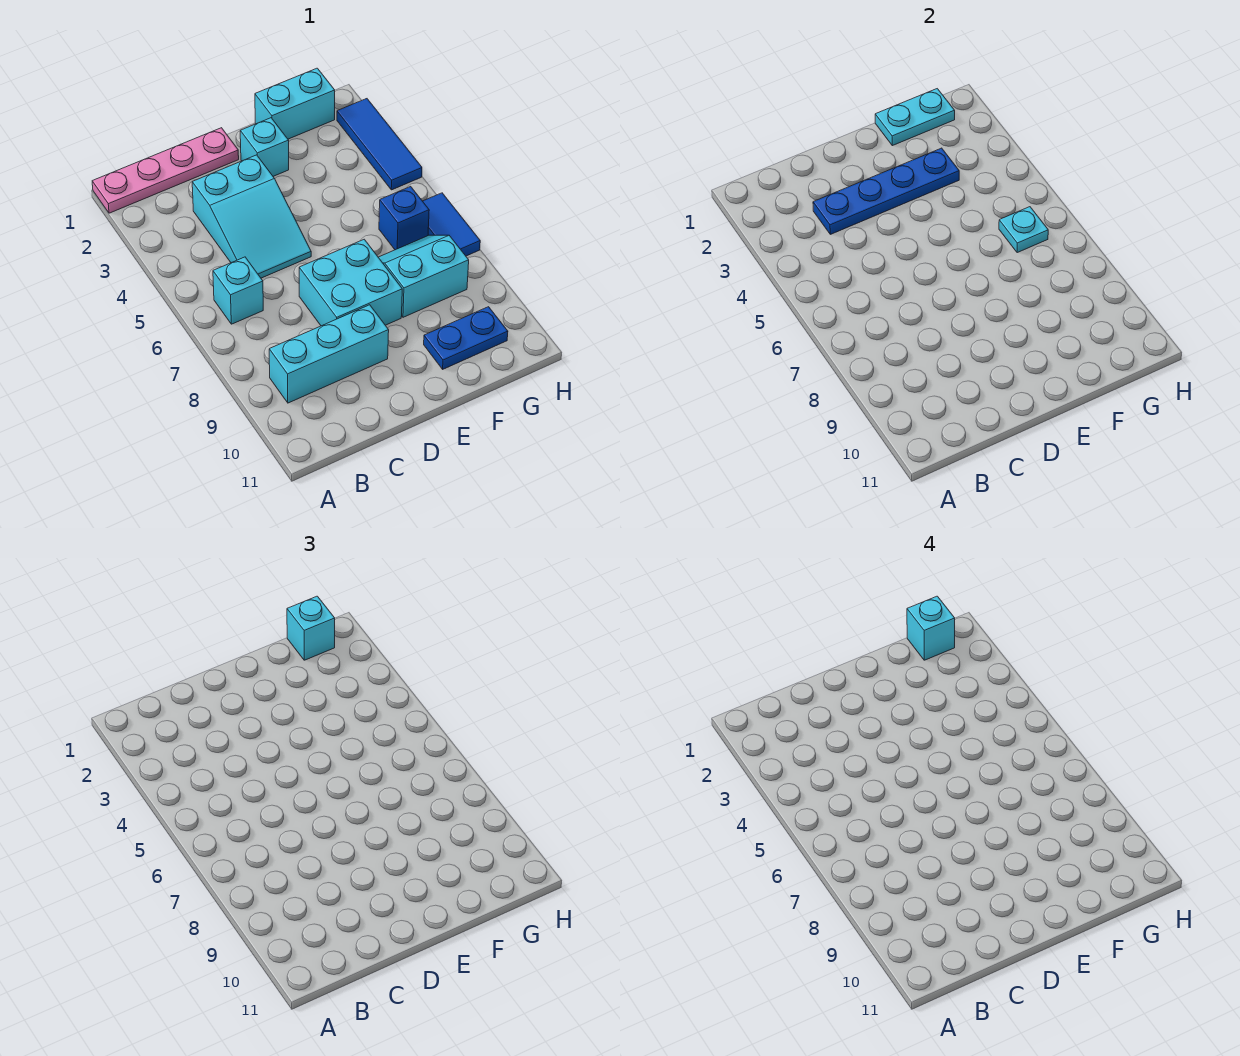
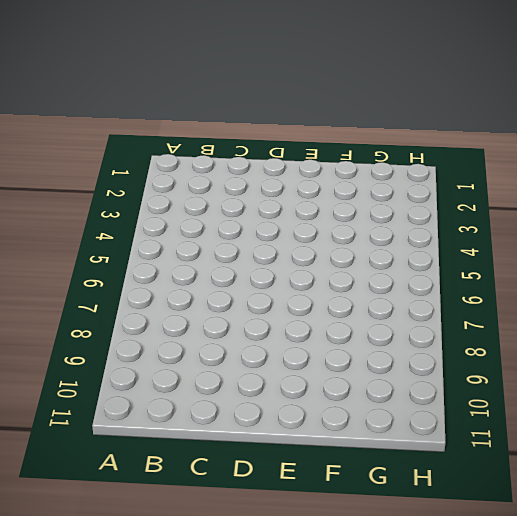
none -> pink 1x4 plate [92,128,239,213]
none -> cyan 1x1 brick [213,257,263,324]
none -> cyan 1x3 brick [269,305,389,403]

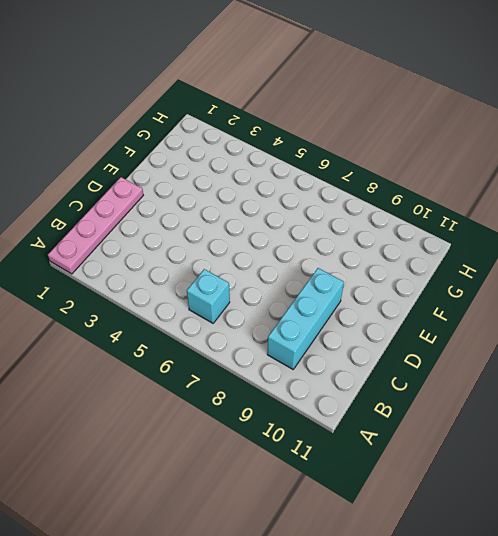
none -> cyan 2x3 slope [192,155,311,278]
none -> cyan 2x2 brick [299,239,402,326]
none -> cyan 1x1 brick [240,118,289,176]

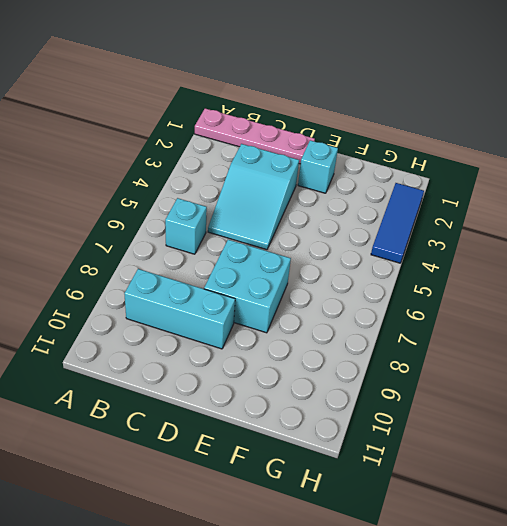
none -> cyan 1x2 brick [255,68,335,139]
none -> cyan 2x2 slope [378,235,469,317]
none -> blue 1x2 plate [424,307,508,369]

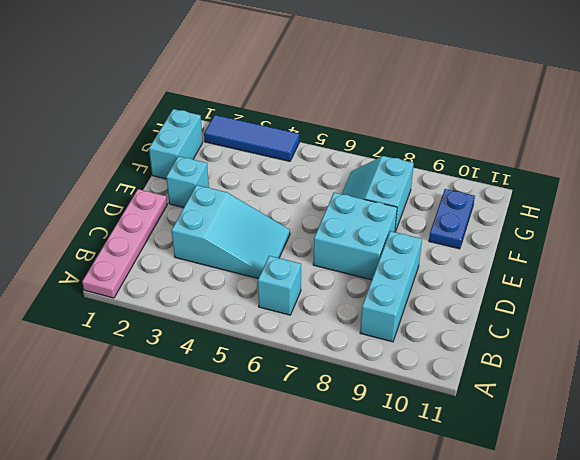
none -> blue 1x1 brick [379,186,429,250]
none -> blue 1x2 tile [423,193,480,256]
none -> blue 1x4 plate [813,148,959,234]

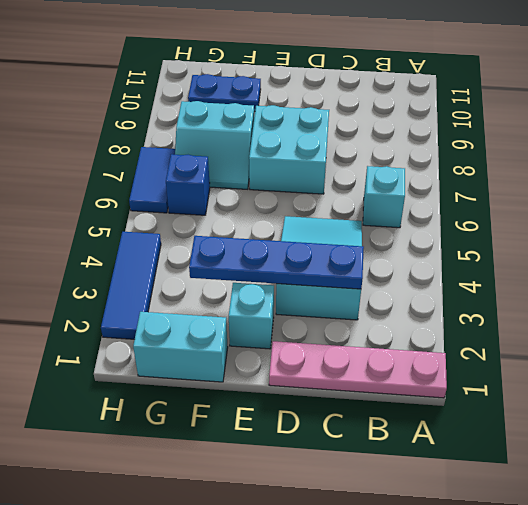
none -> cyan 1x3 brick [269,305,389,403]
none -> cyan 1x2 plate [875,89,955,146]
none -> cyan 1x1 plate [999,207,1048,253]

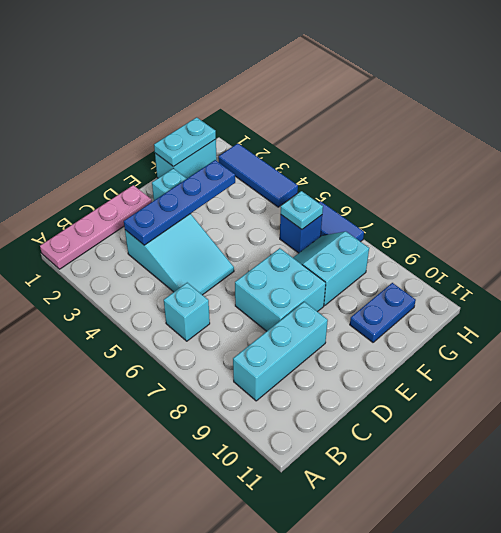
none -> cyan 1x1 brick [287,596,335,660]
none -> cyan 1x1 brick [907,596,955,660]

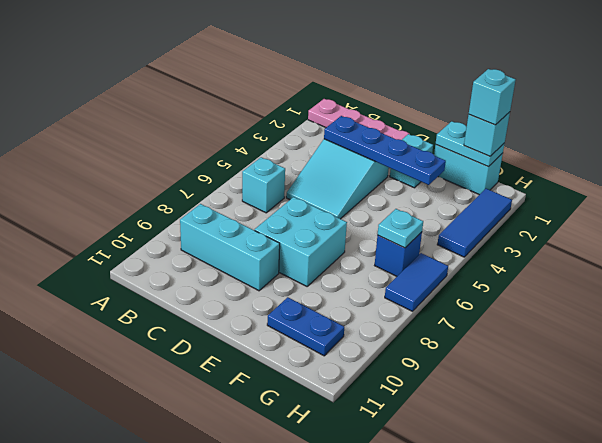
none -> cyan 2x2 slope [378,235,469,317]

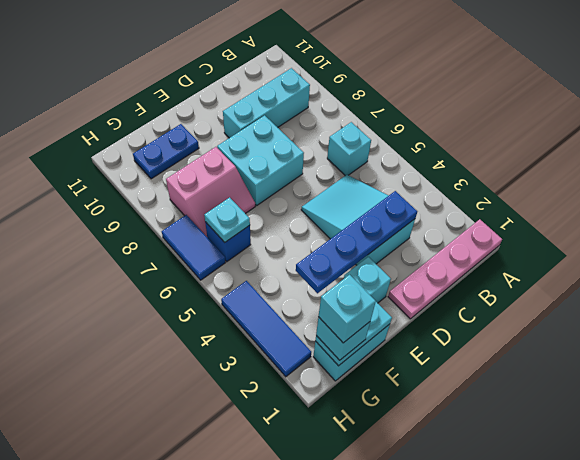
pink 2x2 slope [166,147,255,237] -> cyan 2x2 slope [378,235,469,317]

